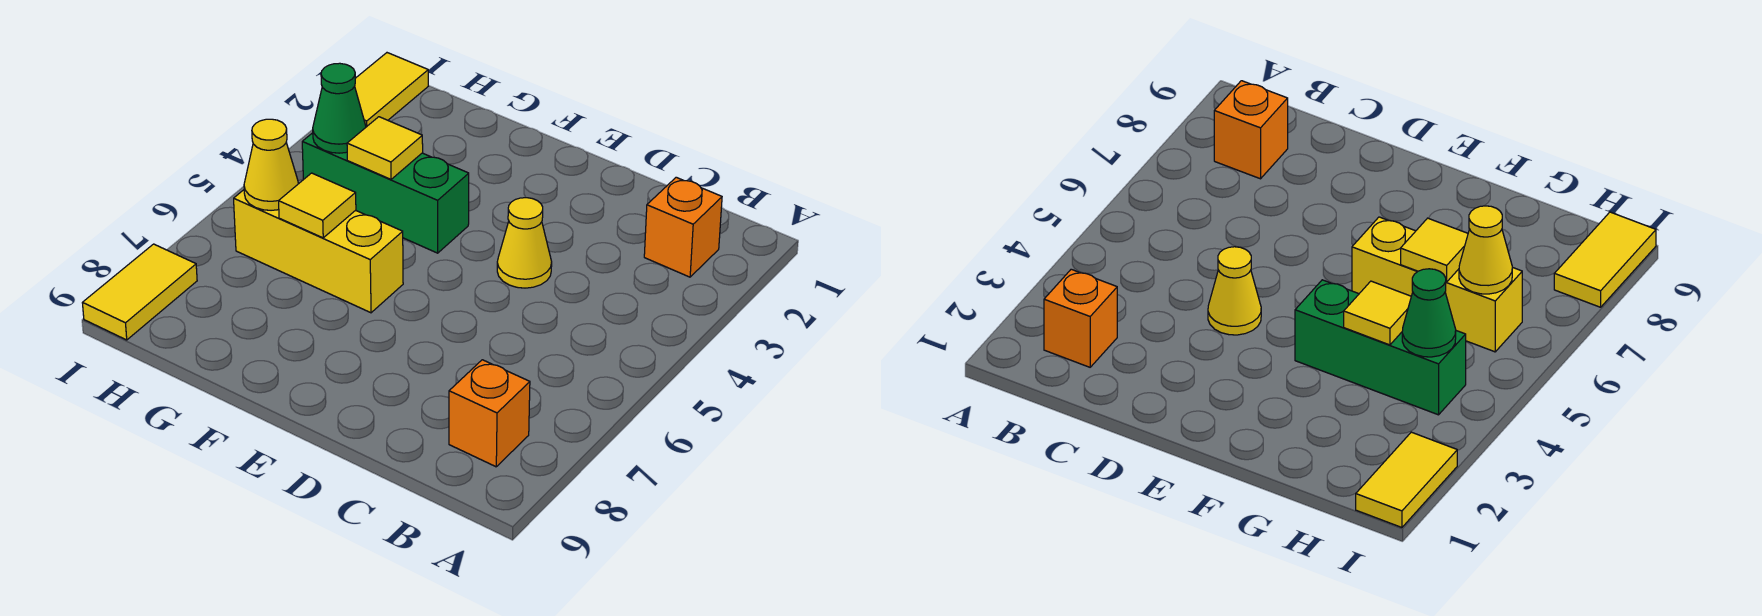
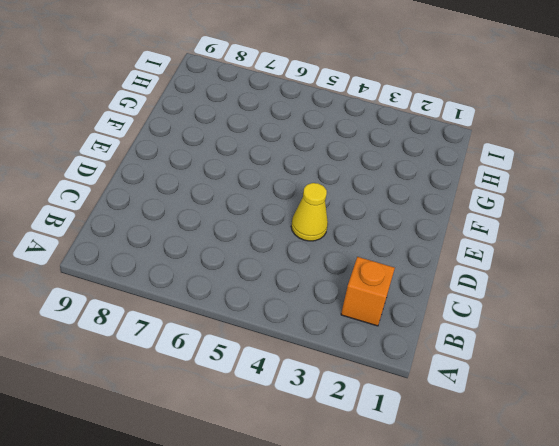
none -> orange 1x1 brick [449,360,530,467]
none -> green 1x3 brick [302,133,469,253]

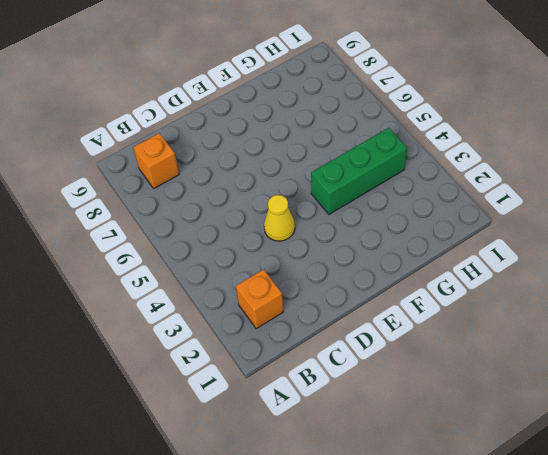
none -> yellow 1x3 brick [234,190,403,313]
none -> yellow 1x2 tile [355,53,428,127]

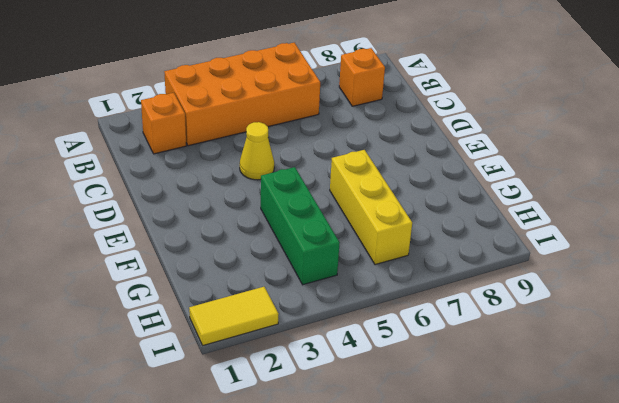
orange 2x4 brick [164,43,320,146] -> none
none -> yellow 1x2 tile [83,244,197,340]
none -> yellow 1x1 tile [347,117,423,179]

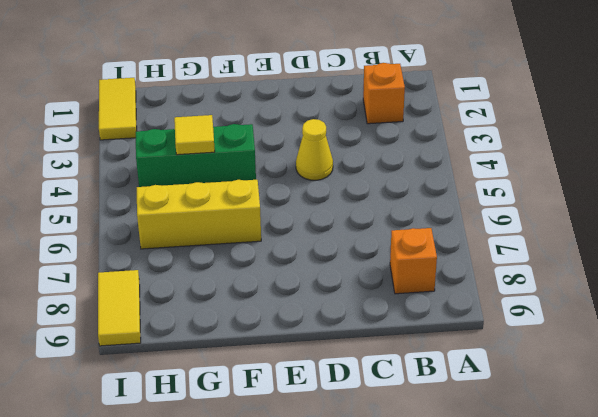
none -> yellow 1x1 tile [279,173,356,238]
none -> green 1x1 cone [313,63,366,153]

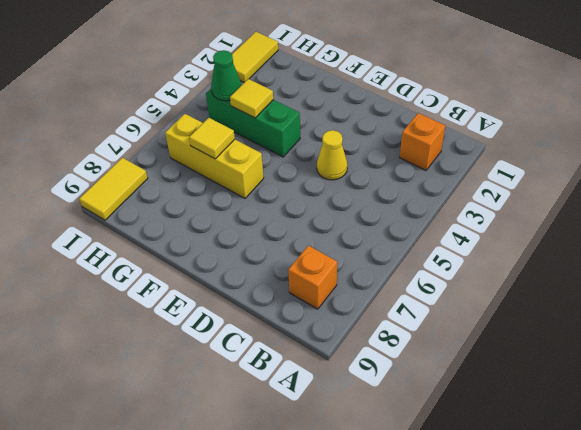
none -> yellow 1x1 cone [244,119,298,210]

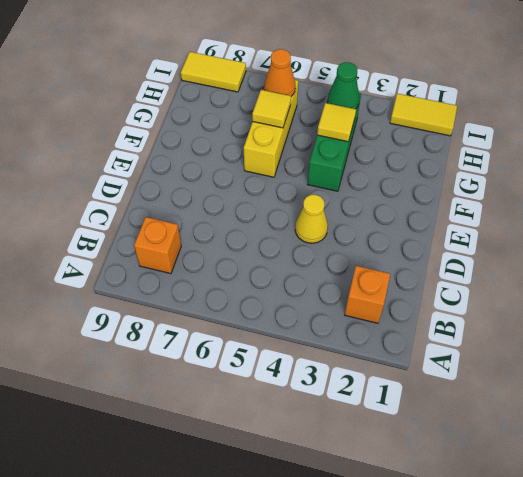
orange 1x1 cone [265,49,295,96] -> yellow 1x1 cone [244,119,298,210]

